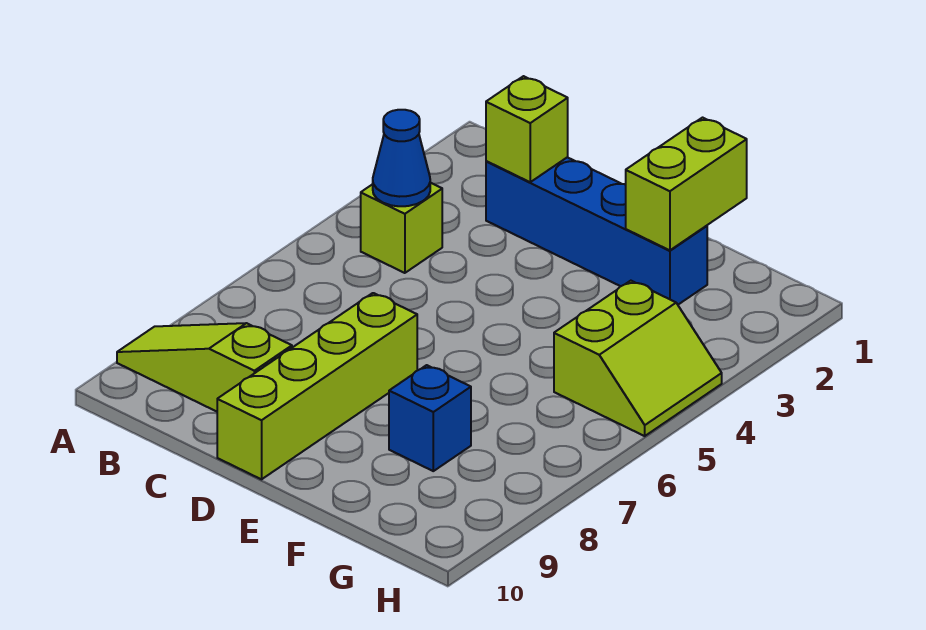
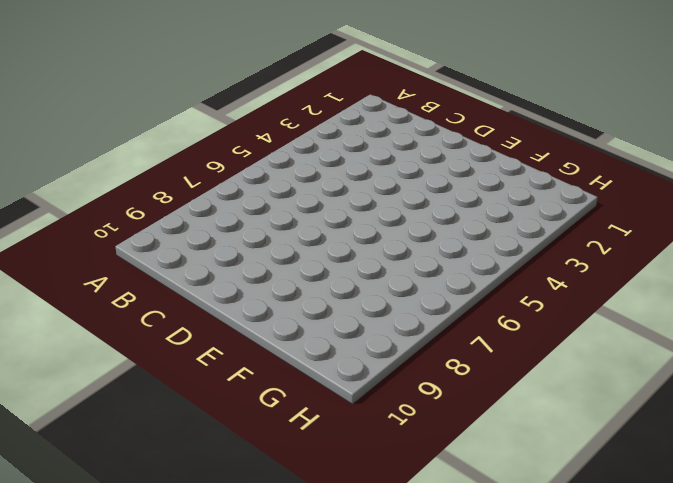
none -> lime 1x3 slope [117,323,292,412]
none -> lime 1x1 brick [361,183,442,273]

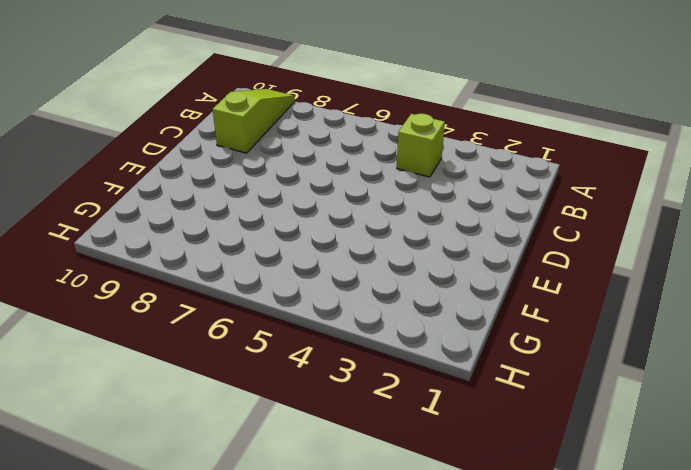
none -> blue 1x4 brick [486,157,707,305]
none -> lime 1x4 brick [217,293,417,479]

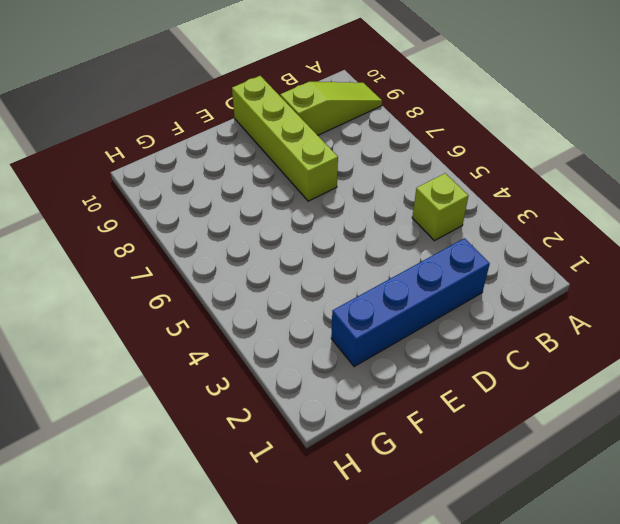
none -> blue 1x1 brick [389,365,471,471]
none -> lime 2x2 slope [554,281,722,436]

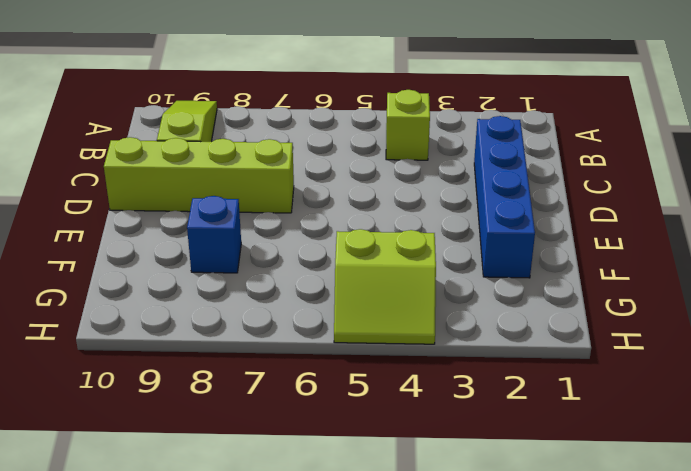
none -> blue 1x1 cone [373,110,430,206]
none -> lime 1x1 brick [486,76,568,182]

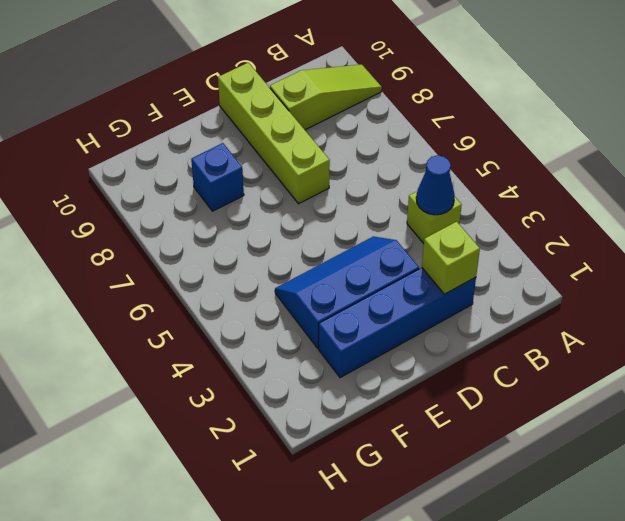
blue 2x3 slope [275,236,419,348] -> none
none -> lime 2x2 slope [554,281,722,436]
none -> lime 1x2 brick [626,118,747,250]

